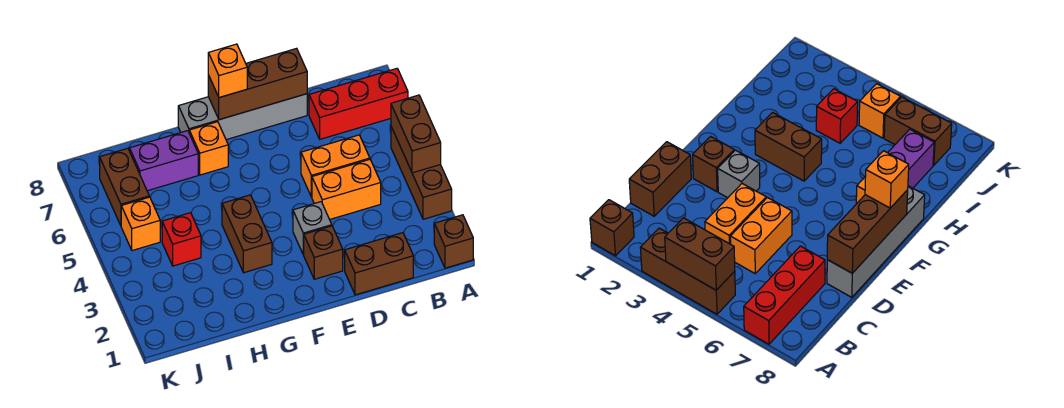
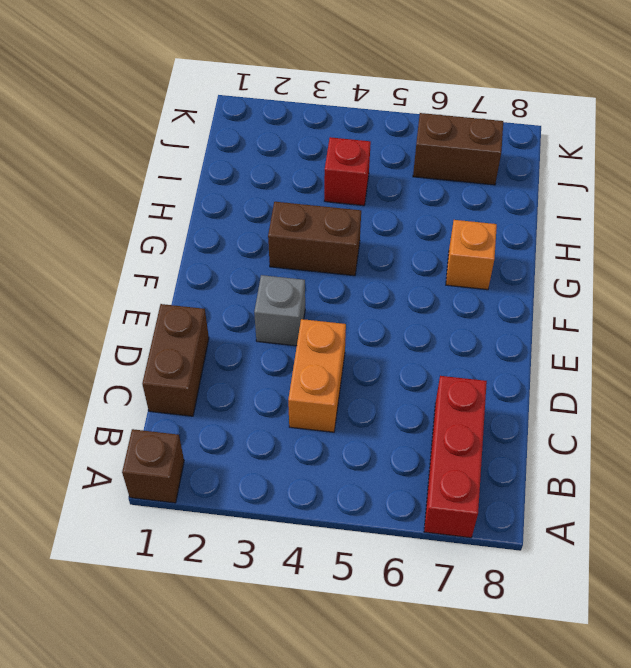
none -> brown 1x3 brick [391,127,452,219]
none -> orange 1x2 brick [301,135,370,197]
none -> grey 1x4 brick [178,94,307,140]

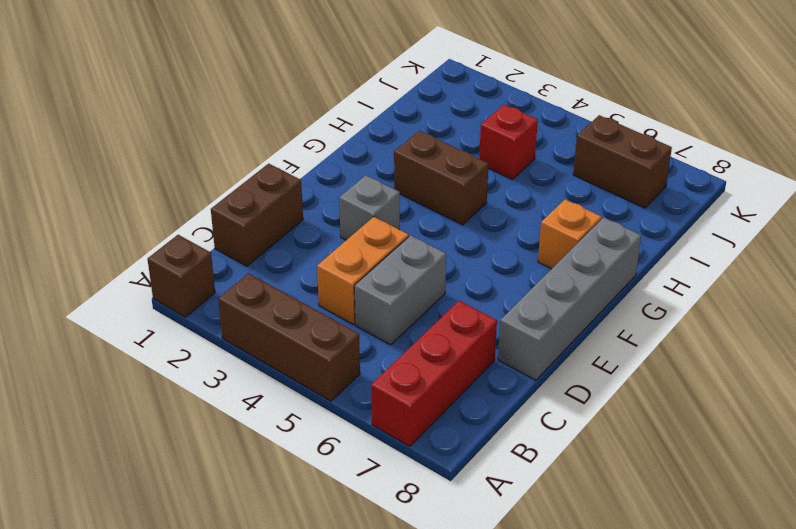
grey 1x2 brick [354,235,446,345] -> orange 1x2 brick [301,135,370,197]
none -> brown 1x1 brick [304,226,343,279]
none -> purple 1x2 brick [130,131,198,191]
none -> orange 1x1 brick [121,197,160,250]

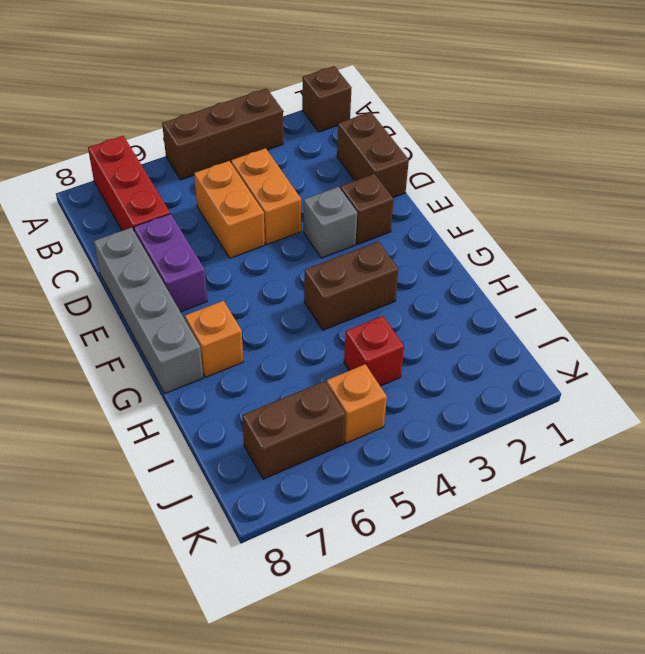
purple 1x2 brick [134,214,207,312] -> purple 1x2 brick moved to [130,131,198,191]
none -> brown 1x2 brick [391,95,441,173]
none -> brown 1x3 brick [208,48,307,120]
none -> orange 1x1 brick [208,44,247,98]

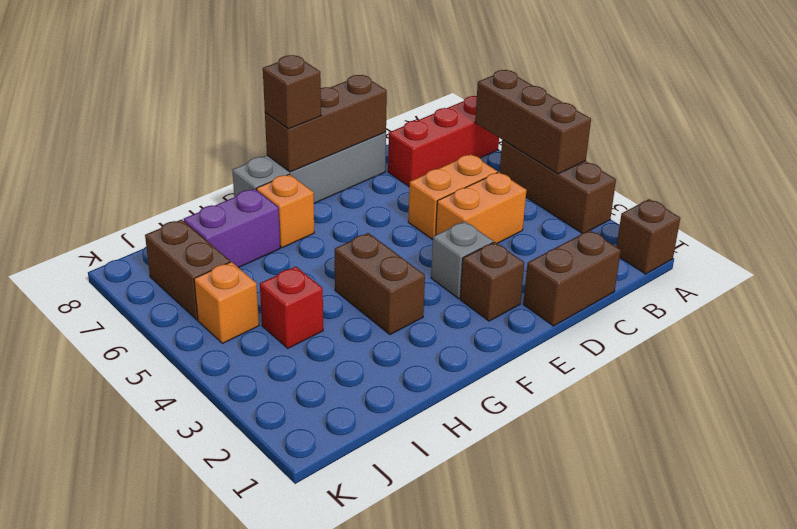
brown 1x3 brick [475,70,591,174] -> brown 1x2 brick [391,95,441,173]
brown 1x1 brick [263,55,321,129] -> orange 1x1 brick [208,44,247,98]

